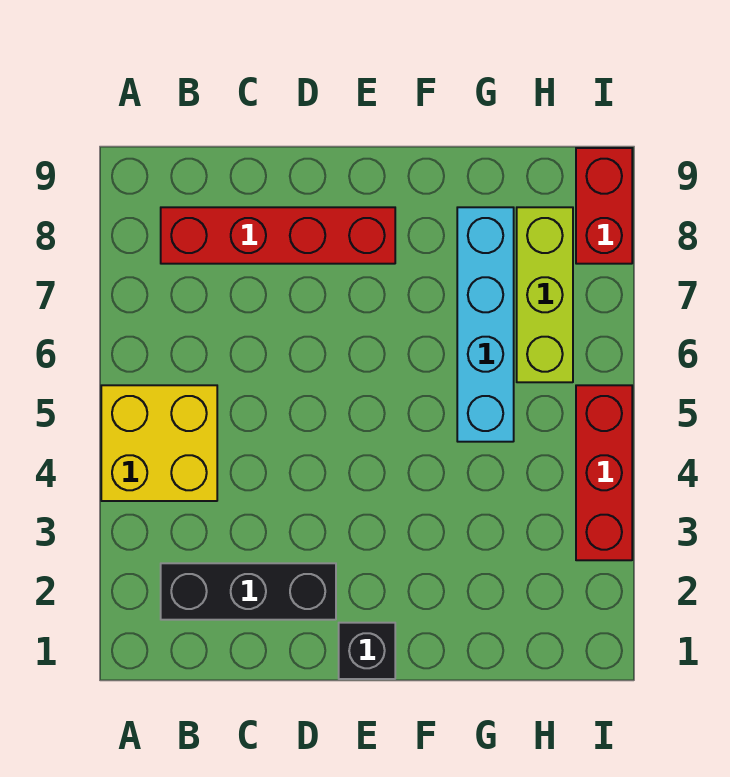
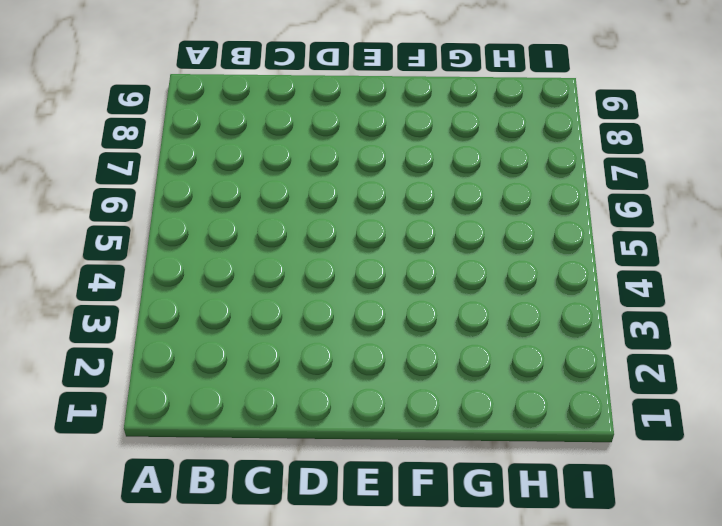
none -> yellow 2x2 brick [101,385,217,501]
none -> black 1x3 brick [161,563,336,620]

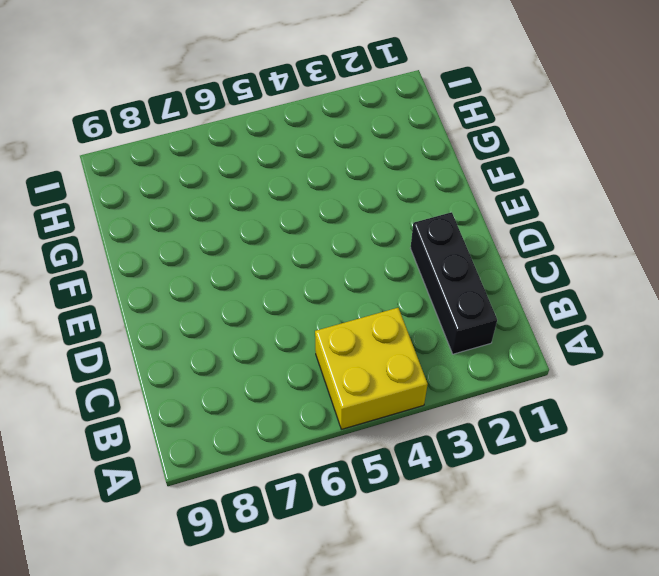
none -> red 1x4 brick [161,207,395,264]
none -> black 1x1 brick [339,623,395,679]

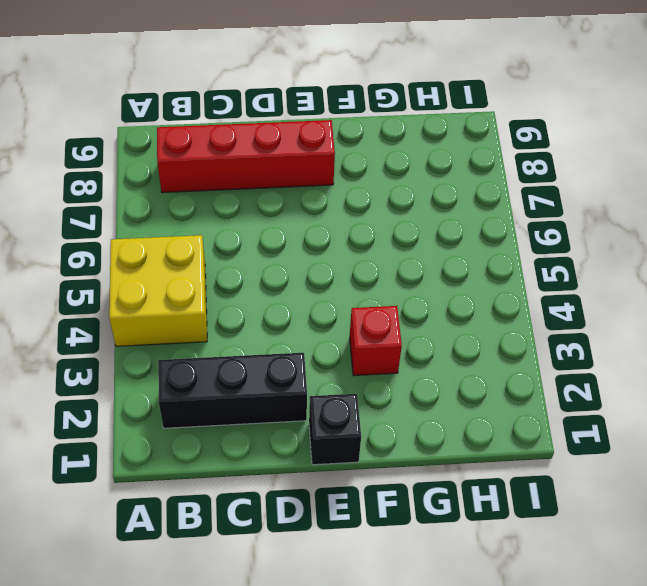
red 1x1 brick [350,306,402,376] -> none
none -> cyan 1x4 brick [457,207,514,442]
none -> lime 1x3 brick [517,207,573,382]

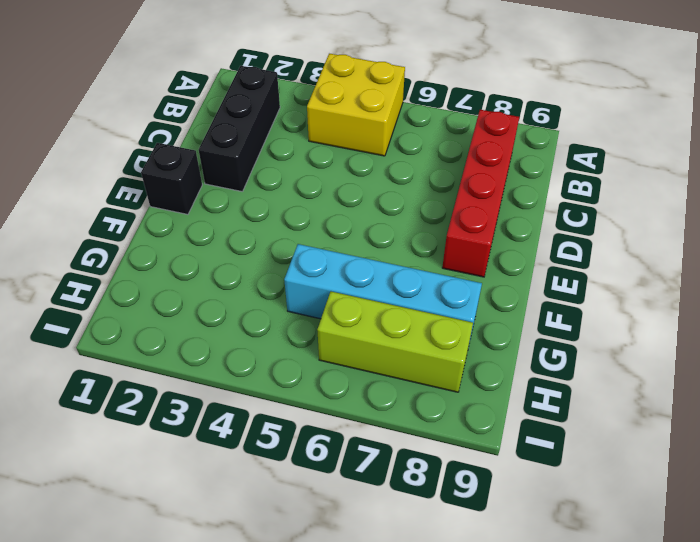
none -> red 1x3 brick [576,385,632,560]
none -> red 1x2 brick [576,148,632,264]

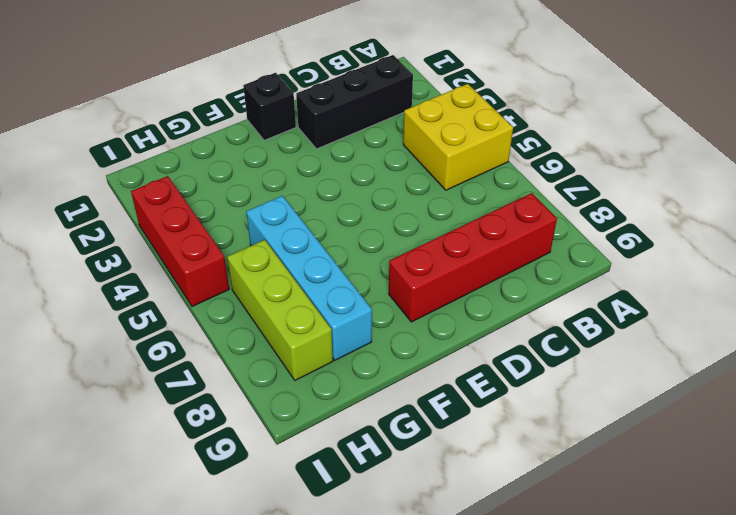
none -> red 1x2 brick [576,148,632,264]

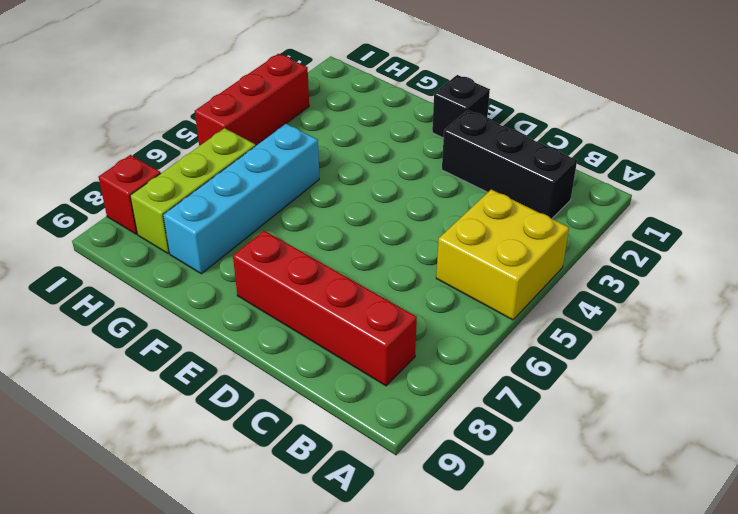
red 1x1 brick [99,155,161,234] -> red 1x2 brick [576,148,632,264]

